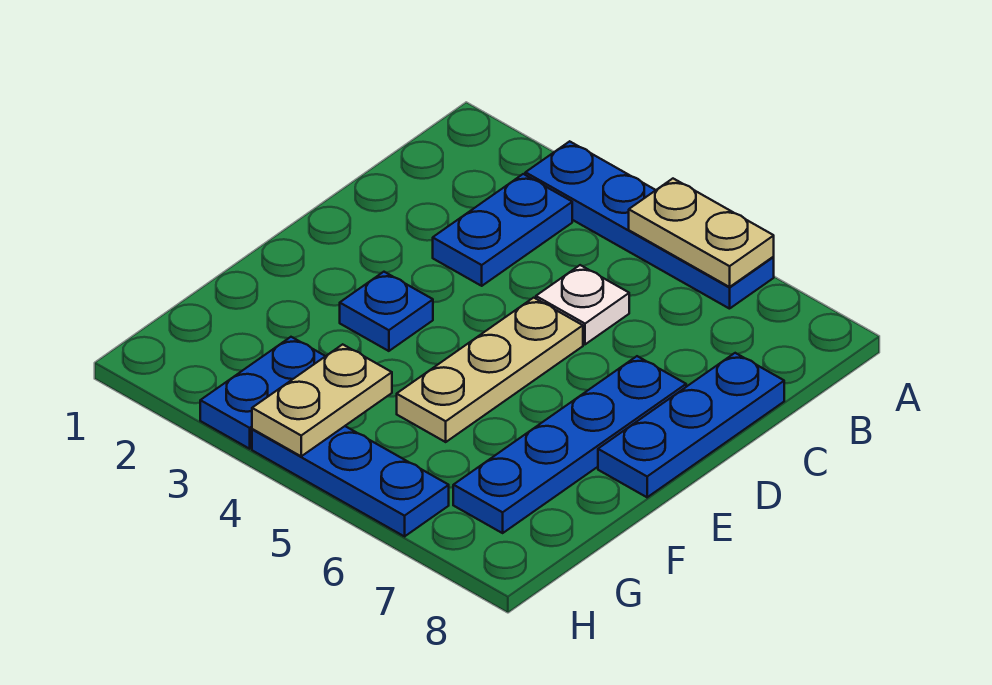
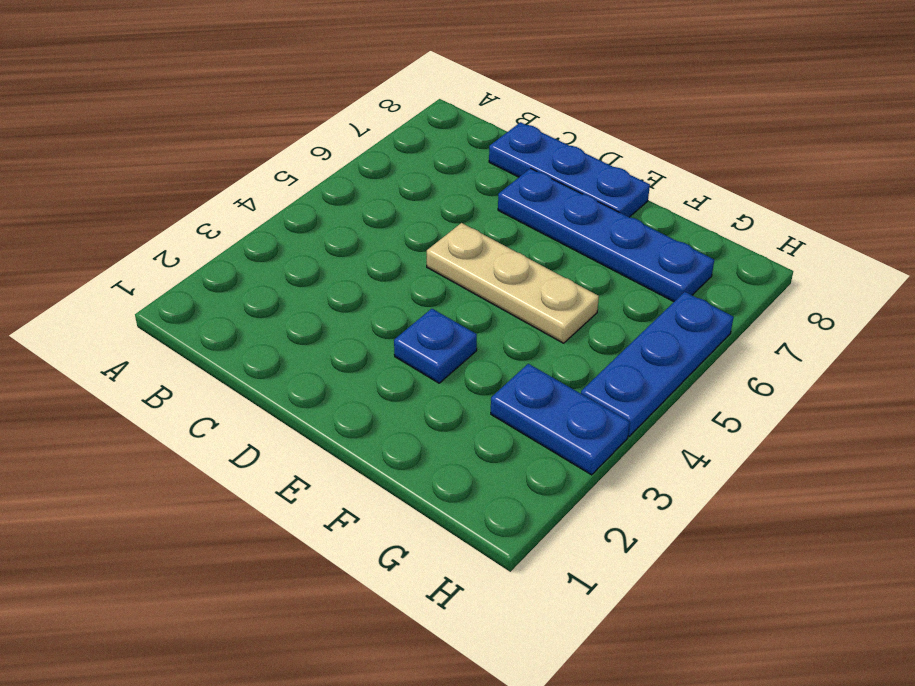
none -> blue 1x4 plate [525,141,774,309]
none -> blue 1x2 plate [433,174,572,286]

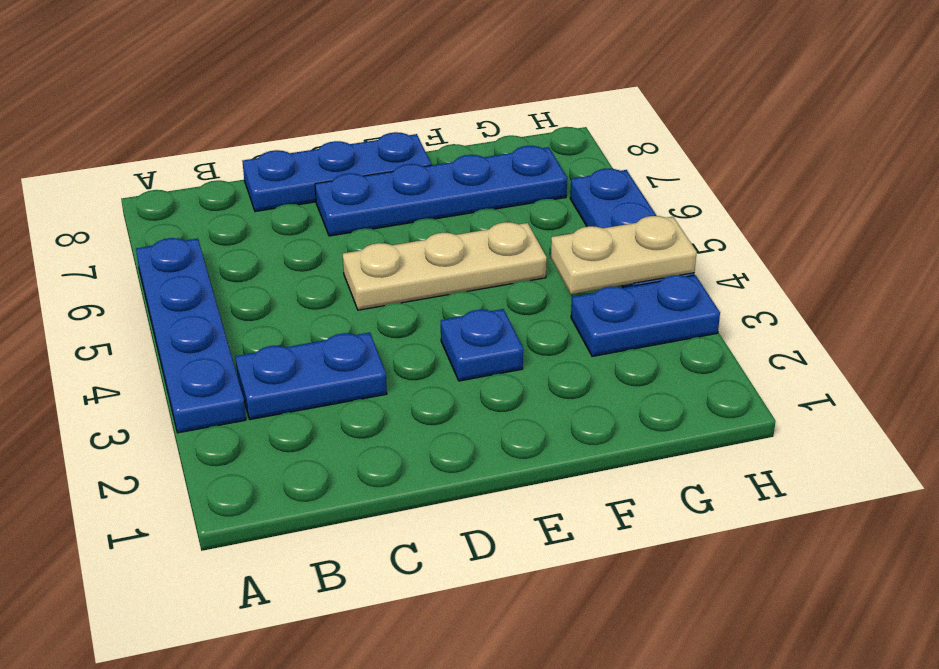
none -> white 1x1 plate [536,265,629,344]
none -> tan 1x2 plate [629,179,774,287]

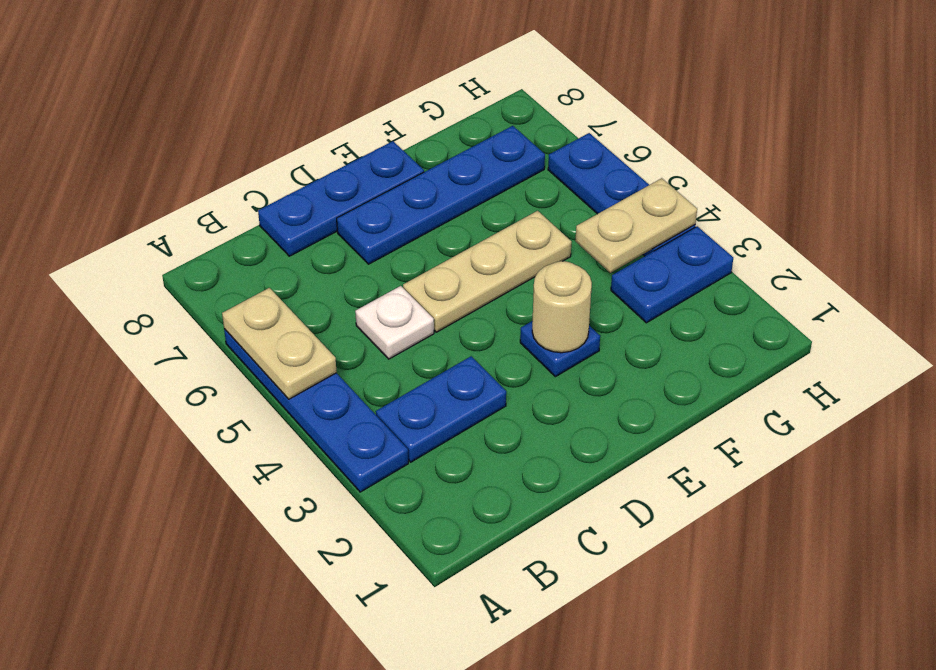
tan 1x1 round brick [532,261,592,353] -> none

